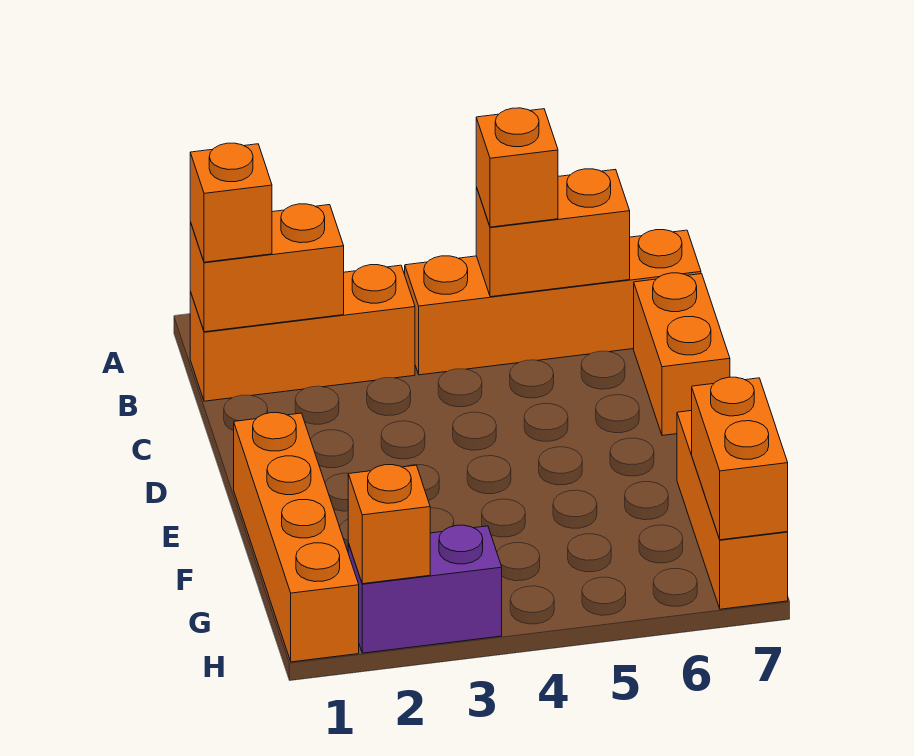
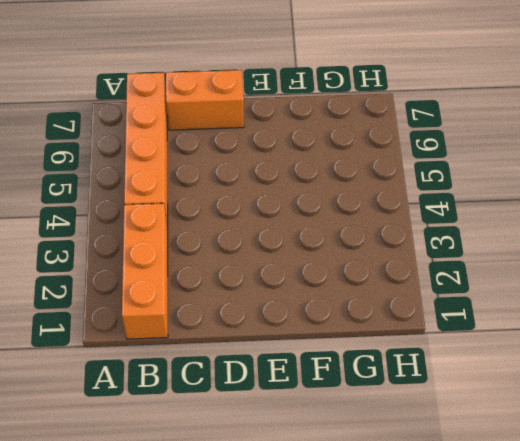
none -> orange 1x4 brick [234,413,359,662]
none -> orange 1x3 brick [677,411,788,609]
none -> purple 1x2 brick [348,525,502,653]

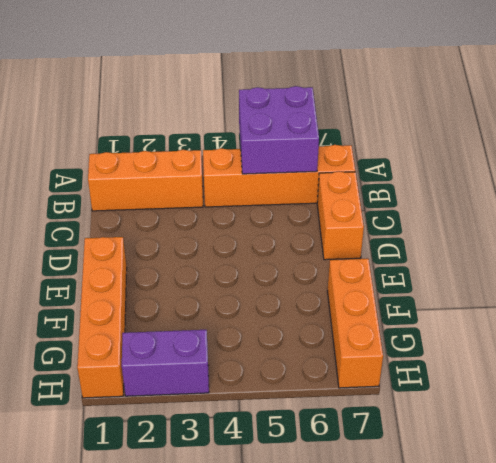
purple 2x2 brick [239,86,319,174] -> orange 1x2 brick [476,169,630,297]
none -> orange 1x2 brick [190,204,344,332]
none -> orange 1x2 brick [692,377,788,540]
none -> orange 1x1 brick [348,465,430,584]

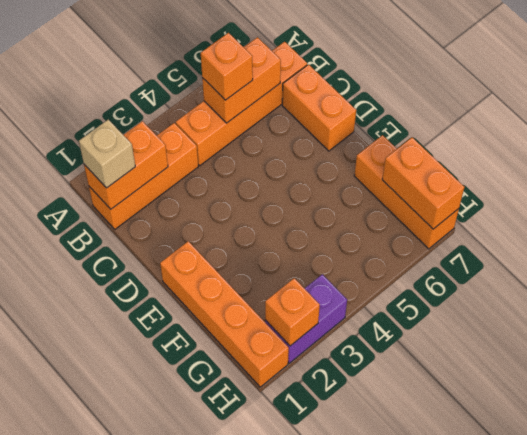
tan 1x1 brick [79,119,135,188] -> orange 1x1 brick [190,143,272,262]

